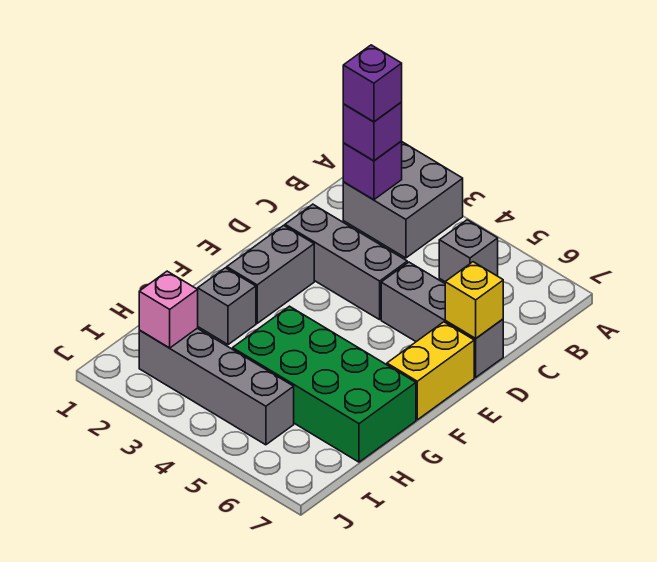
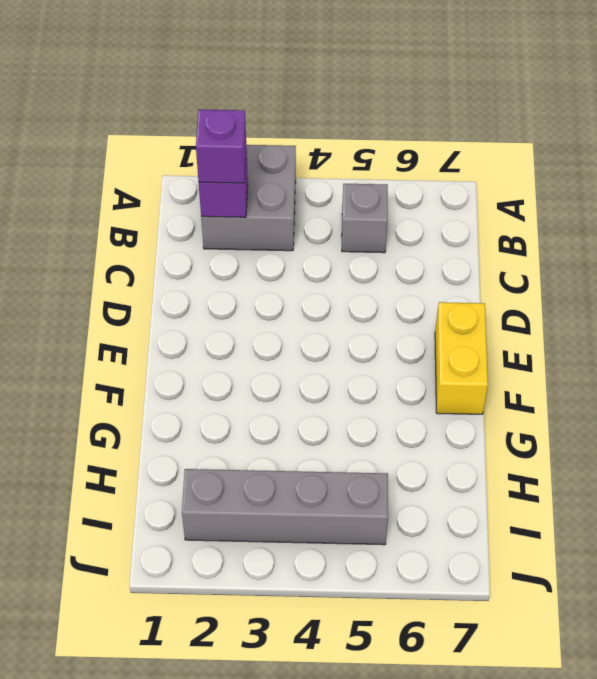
none -> grey 1x3 brick [285,204,407,320]
none -> grey 1x3 brick [381,262,503,377]
none -> grey 1x2 brick [227,225,314,323]

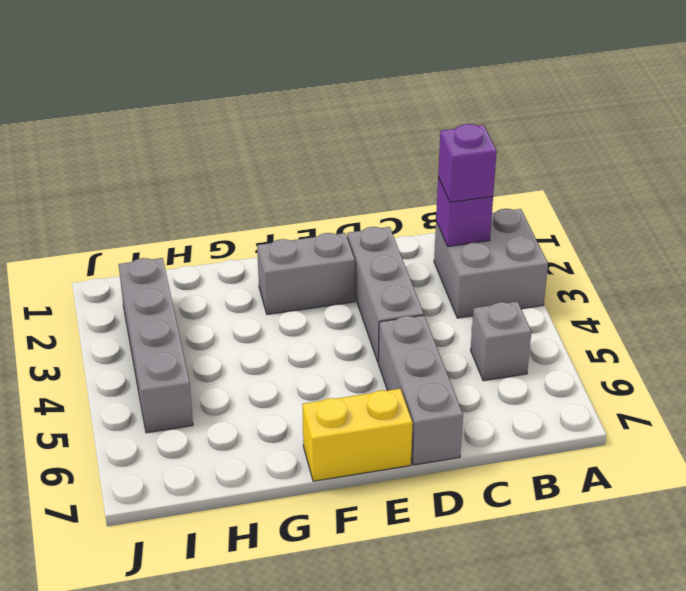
none -> grey 1x1 brick [198,268,256,345]
none -> green 2x4 brick [233,306,416,462]
none -> yellow 1x1 brick [445,262,503,339]

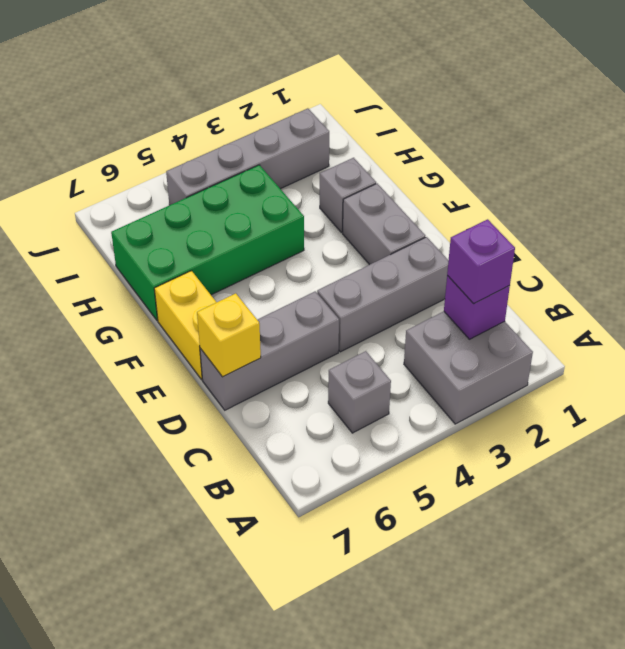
none -> pink 1x1 brick [139,271,198,348]
none -> purple 1x1 brick [343,45,402,122]

